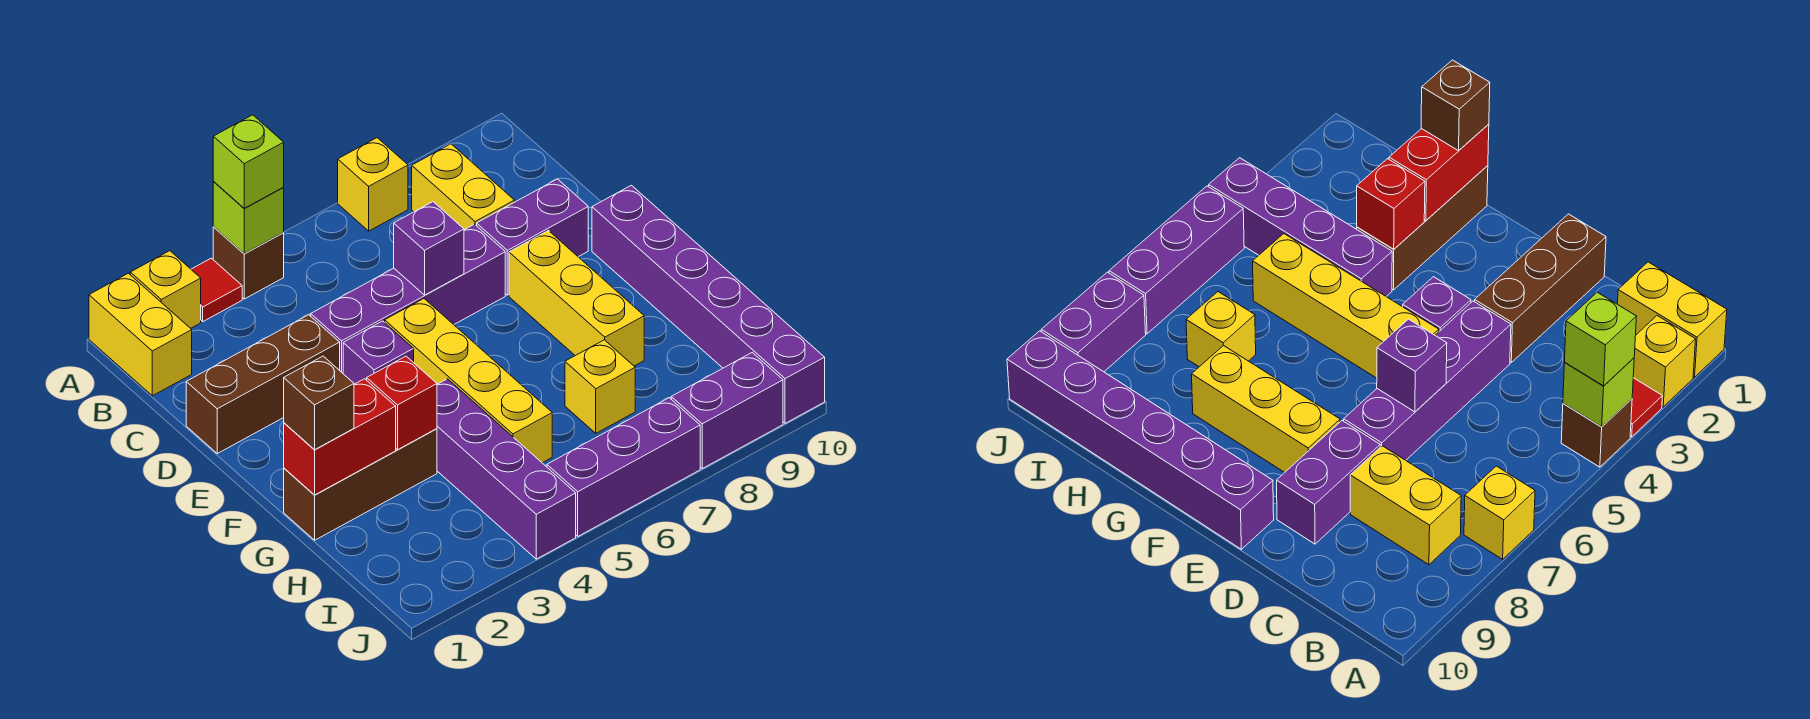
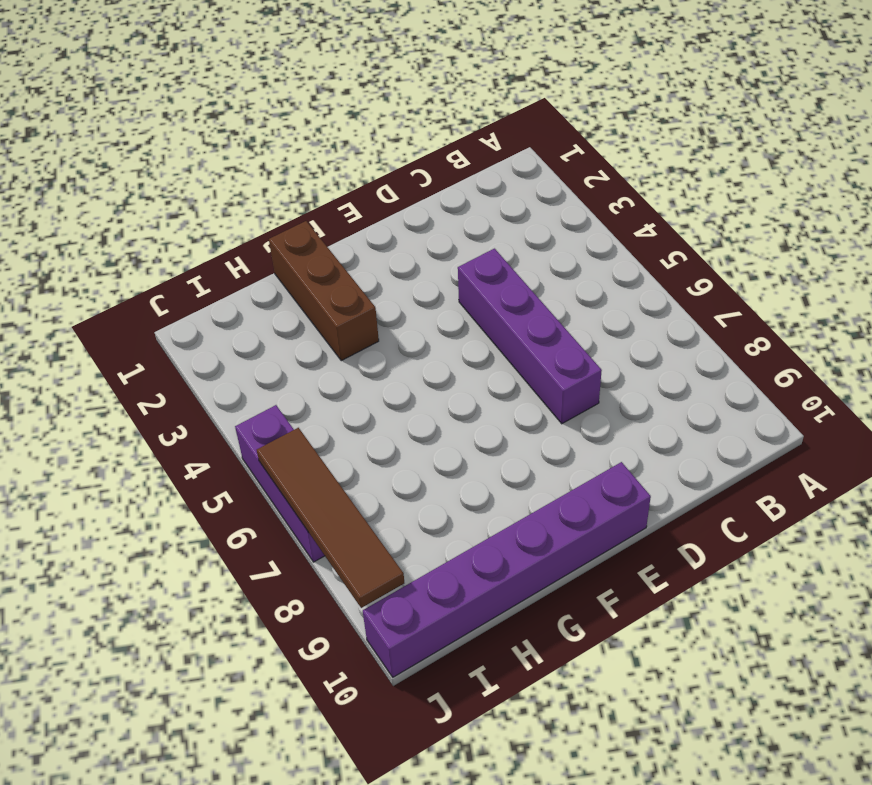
brown 1x4 tile [257,428,404,608] -> none
none -> yellow 1x2 brick [89,273,192,396]
none -> yellow 1x1 brick [130,251,201,328]
none -> red 1x1 tile [191,258,242,321]

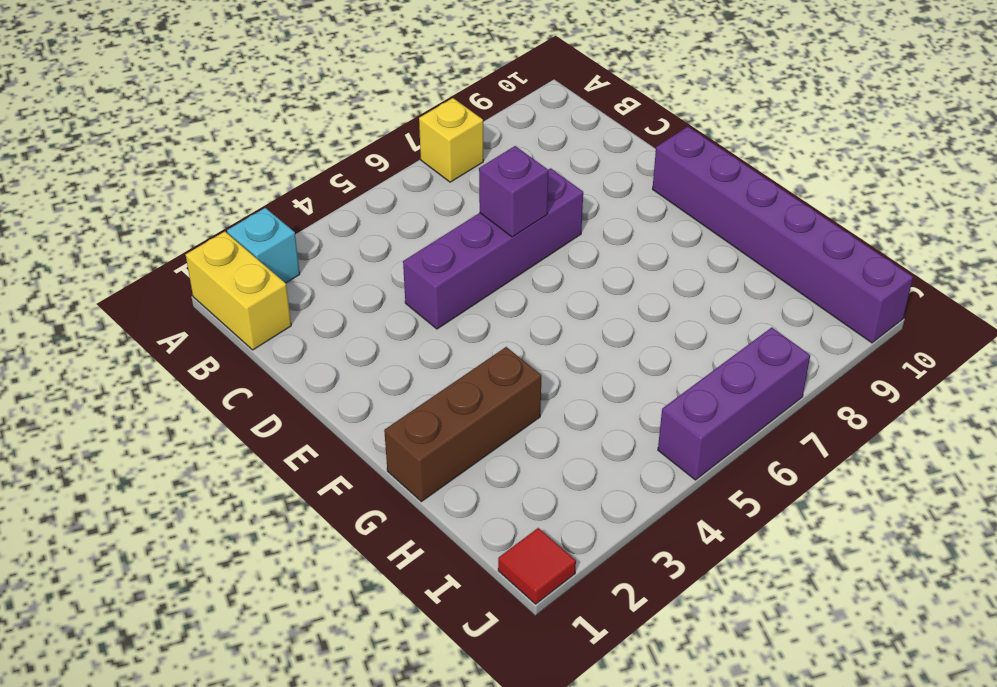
cyan 1x1 brick [227,208,300,283] -> yellow 1x1 brick [130,251,201,328]
red 1x1 tile [498,528,576,604] -> red 1x1 tile moved to [191,258,242,321]
none -> brown 1x1 brick [213,227,284,299]
none -> yellow 1x2 brick [412,144,514,230]
none -> brown 1x3 brick [186,315,340,453]

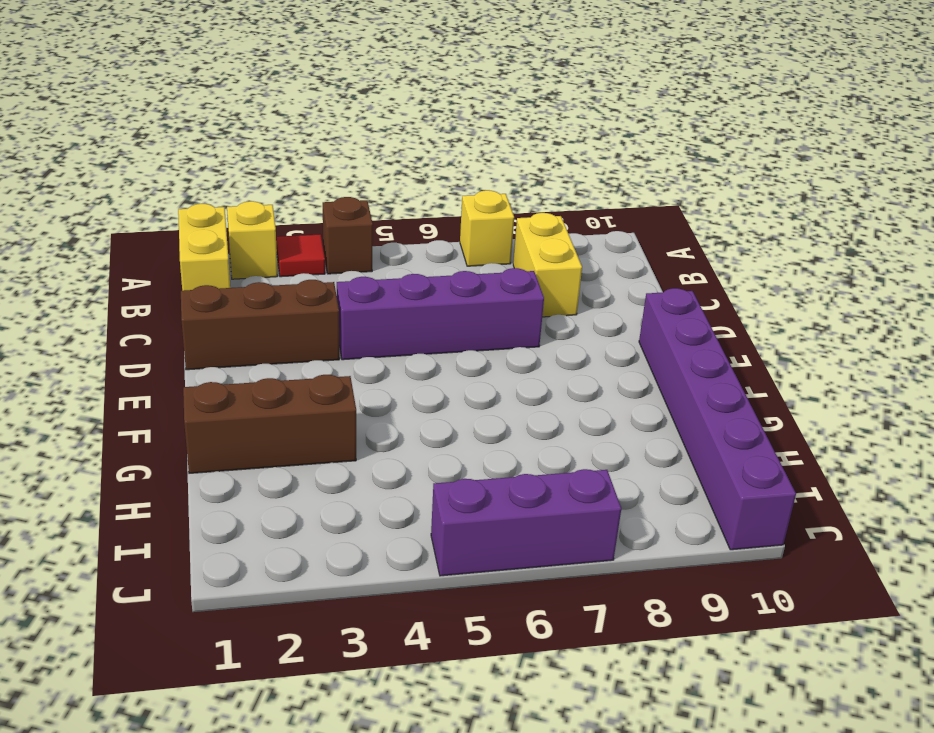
none -> purple 1x2 brick [477,179,588,295]
none -> purple 1x1 brick [343,321,414,384]
none -> yellow 1x4 brick [385,299,552,463]

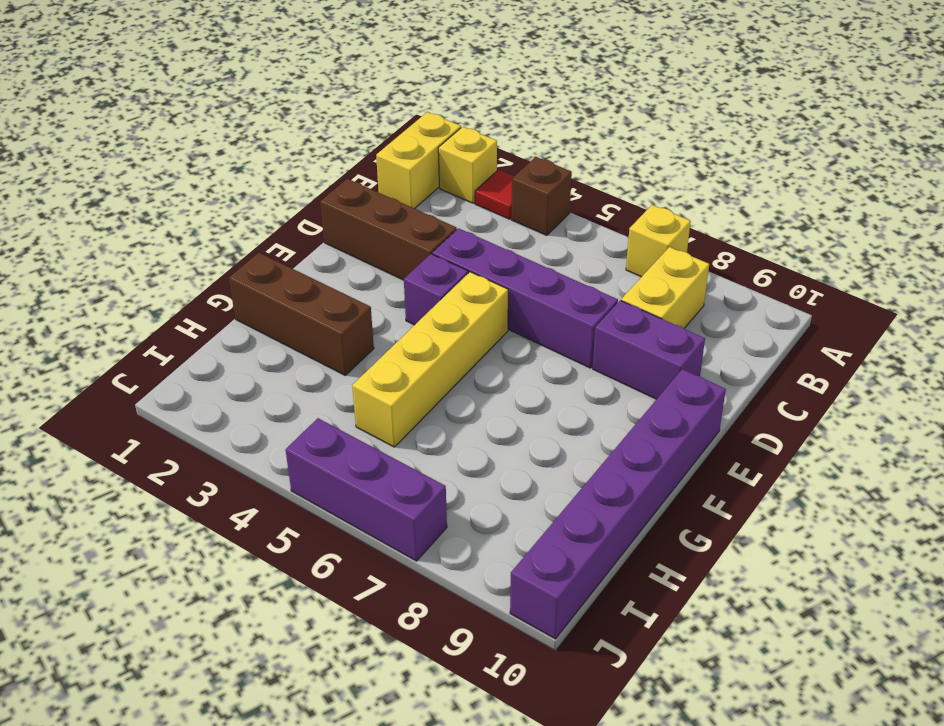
none -> yellow 1x3 brick [509,231,644,366]
none -> purple 1x4 brick [437,379,576,559]
none -> yellow 1x1 brick [565,340,635,433]

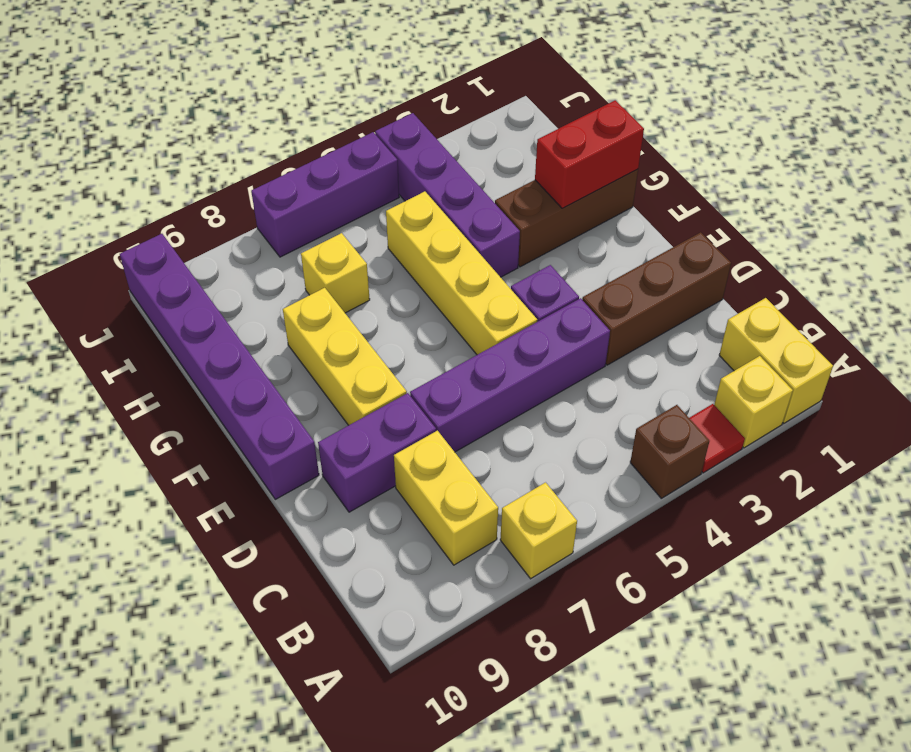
none -> purple 1x2 brick [671,353,783,468]
none -> lime 1x1 brick [213,182,284,254]
none -> purple 1x1 brick [394,202,464,295]

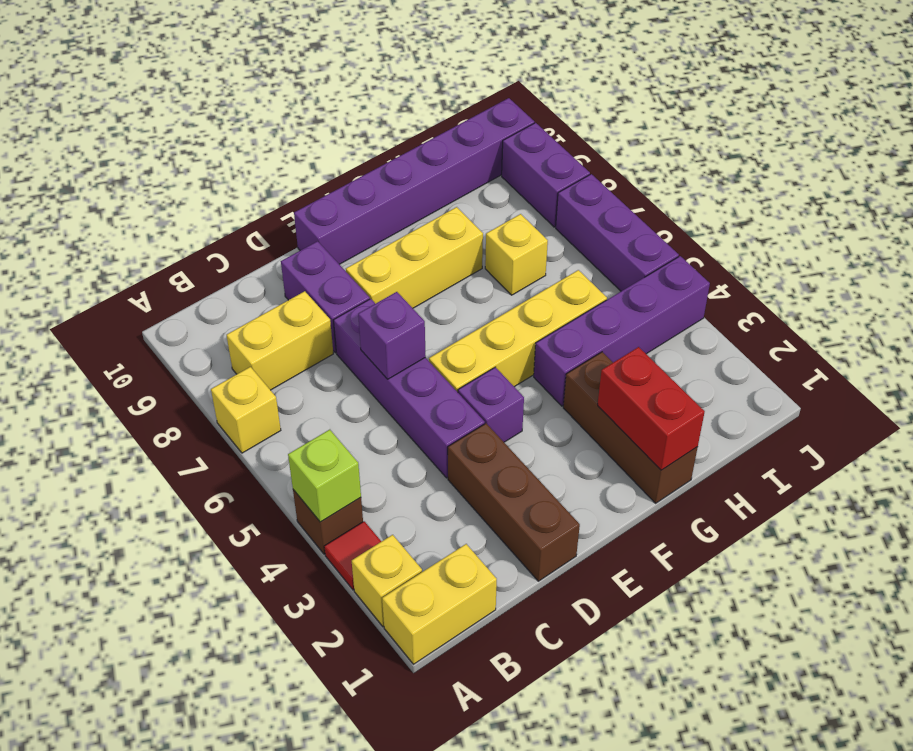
none -> red 1x1 brick [367,356,437,450]
none -> lime 1x1 brick [213,115,284,208]
none -> brown 1x1 brick [284,356,354,450]

